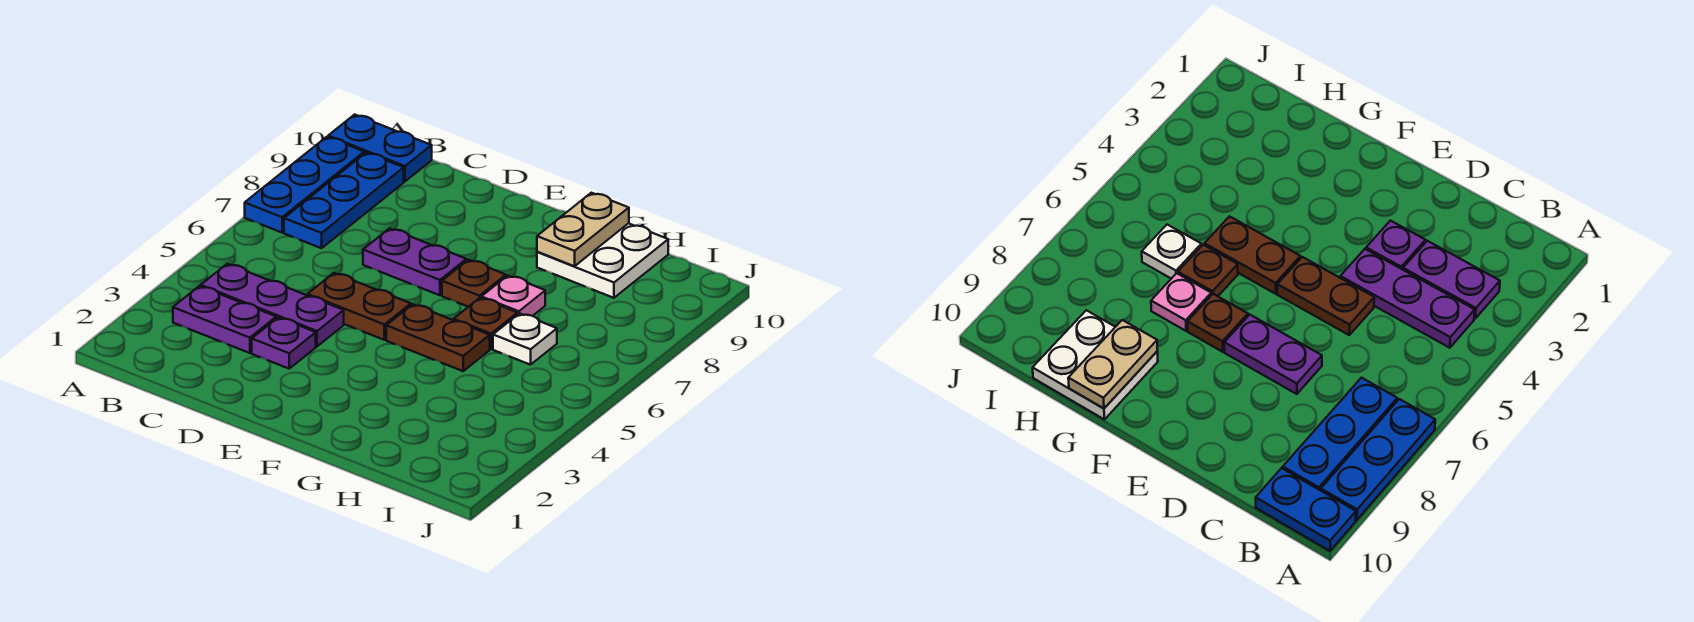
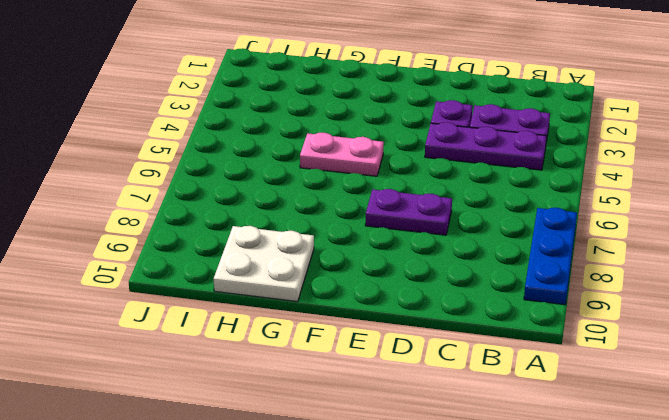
pink 1x2 plate [300,133,384,176] -> brown 1x2 plate [386,304,490,371]
none -> blue 1x2 plate [328,115,432,181]
none -> blue 1x3 plate [284,153,404,248]
none -> brown 1x2 plate [307,273,411,340]

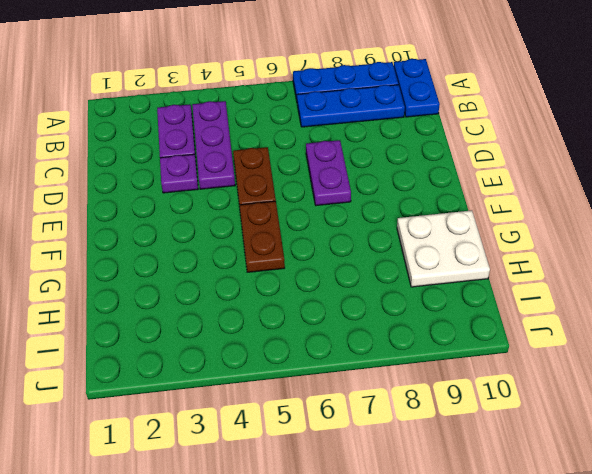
none -> brown 1x1 plate [442,260,506,307]
none -> brown 1x1 plate [454,298,518,349]
none -> pink 1x1 plate [481,276,545,316]

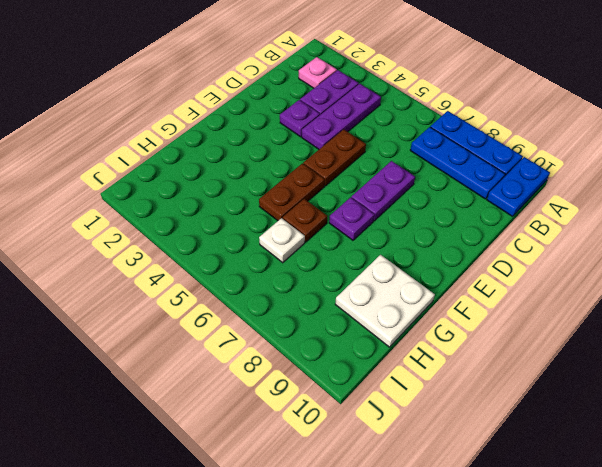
pink 1x1 plate [299,57,337,88] -> pink 1x1 plate moved to [481,276,545,316]
purple 1x1 plate [329,197,374,240] -> brown 1x1 plate [442,260,506,307]
none -> tan 1x2 plate [537,193,629,266]

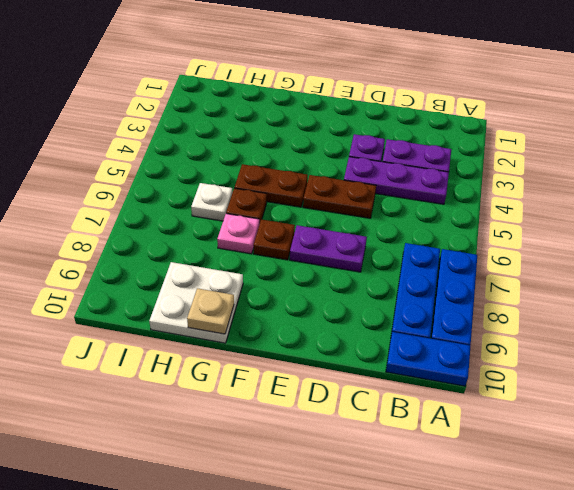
tan 1x1 plate [187,288,234,334] -> tan 1x2 plate [537,193,629,266]

